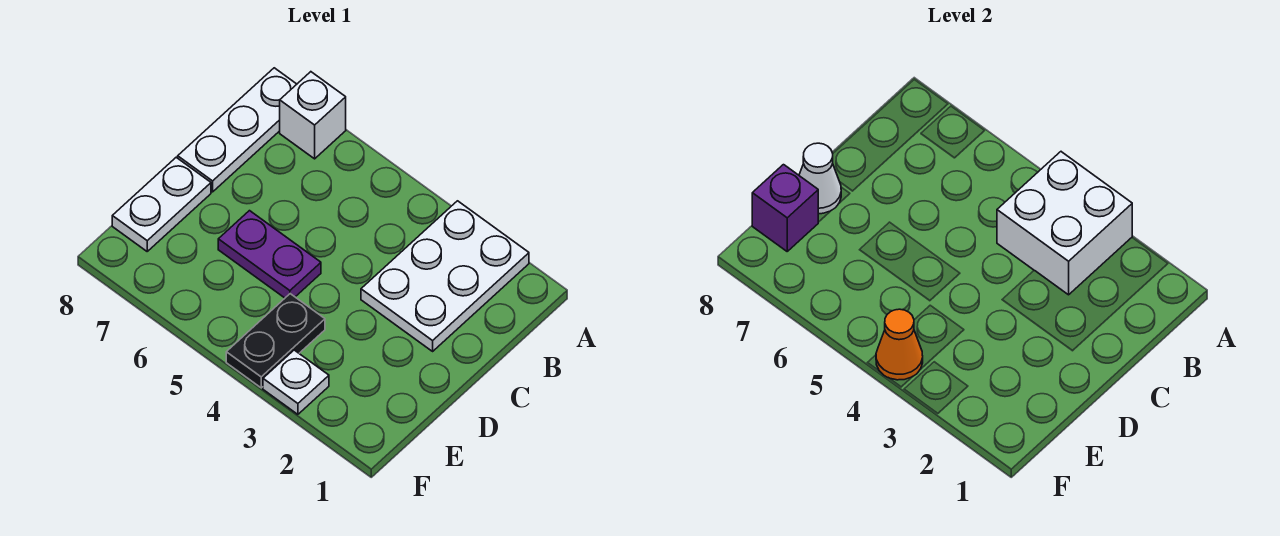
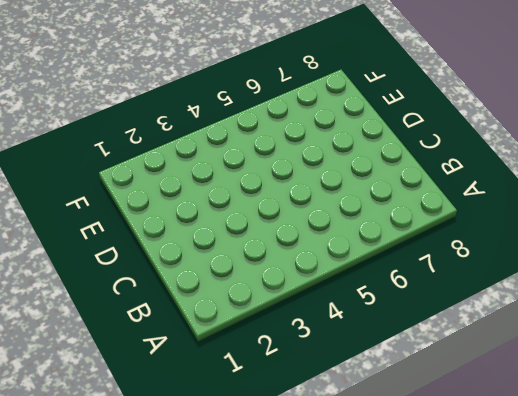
none -> white 2x3 plate [361,201,529,351]
none -> white 1x1 brick [280,72,346,159]

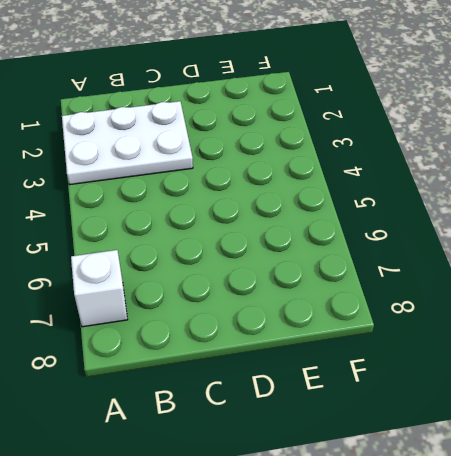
none -> white 1x3 plate [178,68,297,192]
none -> purple 1x2 plate [218,211,321,298]

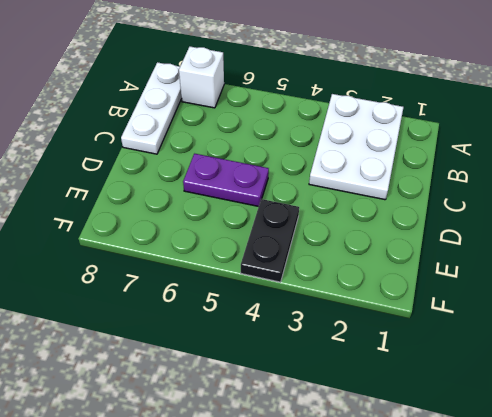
none -> white 1x2 plate [112,157,211,251]
none -> white 1x1 plate [263,350,329,414]

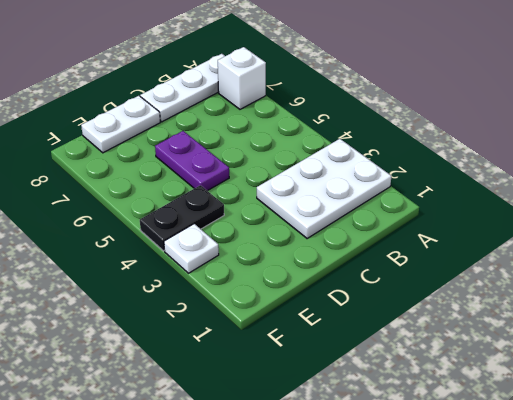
none -> white 2x2 brick [997,152,1132,295]
none -> white 1x1 cone [799,143,841,214]

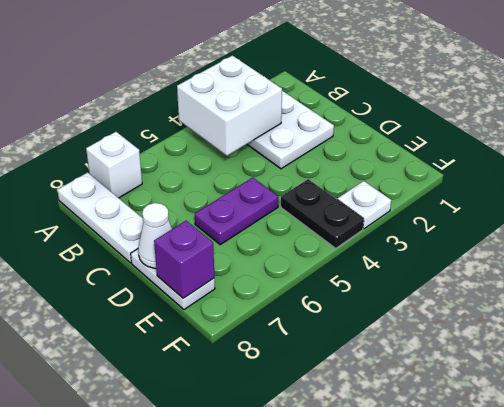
none -> orange 1x1 cone [876,309,923,380]

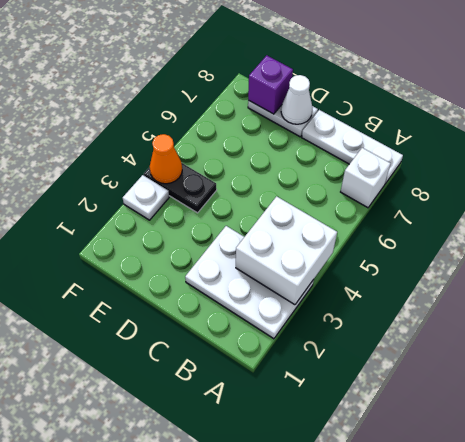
none -> purple 1x2 plate [218,211,321,298]

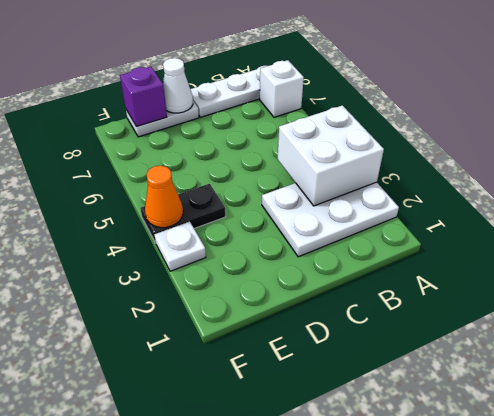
none -> purple 1x2 plate [218,211,321,298]

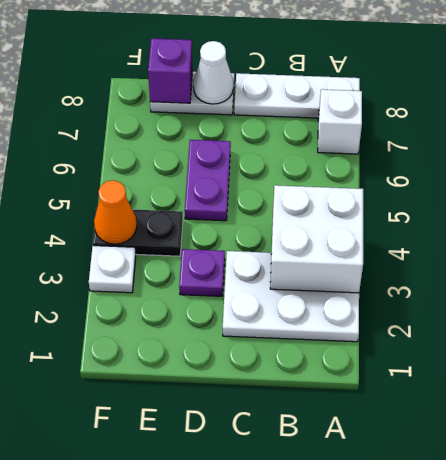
purple 1x1 plate [179,249,225,296] -> none

